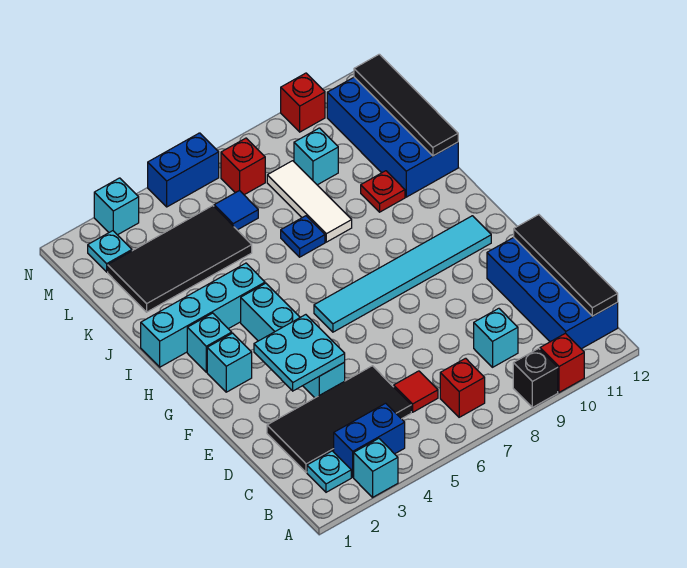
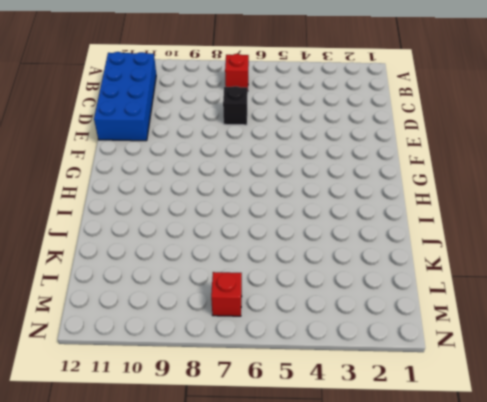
black 1x1 brick [223,86,248,125] -> black 1x1 brick moved to [513,348,558,407]
none -> cyan 1x1 brick [354,439,398,497]
none -> red 1x1 brick [540,333,584,392]
none -> cyan 1x1 plate [307,451,351,492]
none -> blue 1x2 brick [334,403,405,477]

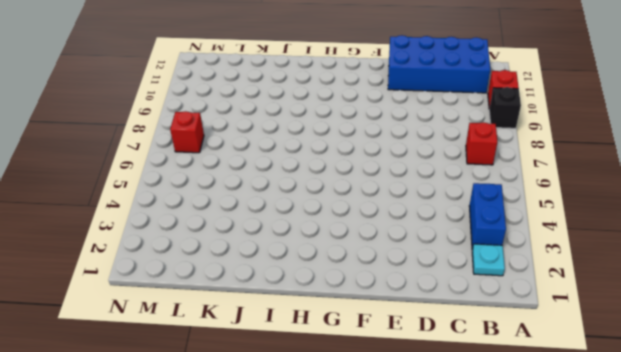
none -> cyan 1x1 brick [354,439,398,497]
none -> black 2x4 tile [267,366,411,472]
none -> red 1x1 tile [394,371,438,412]
none -> cyan 1x1 brick [474,308,518,367]

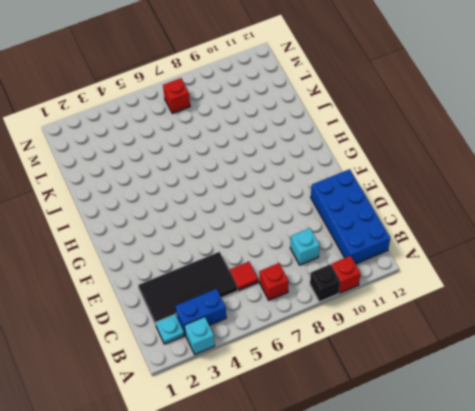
none -> cyan 1x4 brick [241,283,345,398]
none -> cyan 1x1 brick [207,333,252,392]
none -> cyan 1x6 tile [314,216,491,332]
none -> cyan 1x1 brick [187,313,232,372]

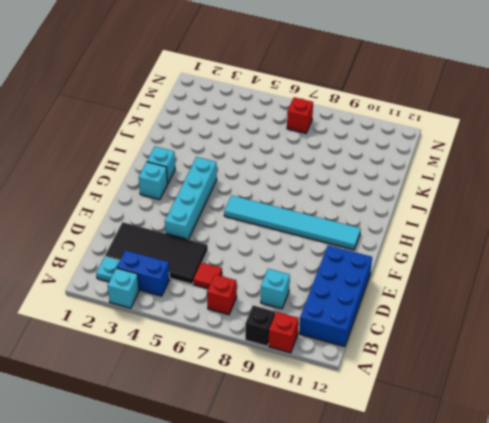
none -> cyan 1x4 brick [141,263,265,367]
none -> blue 1x1 plate [281,216,325,257]
none -> white 1x3 tile [267,161,352,242]
none -> red 1x1 plate [361,171,405,212]

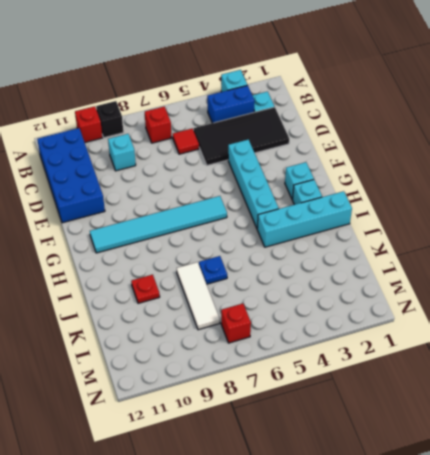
none -> blue 2x4 brick [327,77,458,197]
none -> black 2x4 tile [108,206,252,312]
none -> blue 1x1 tile [214,190,258,230]
none -> cyan 1x1 brick [294,128,338,185]

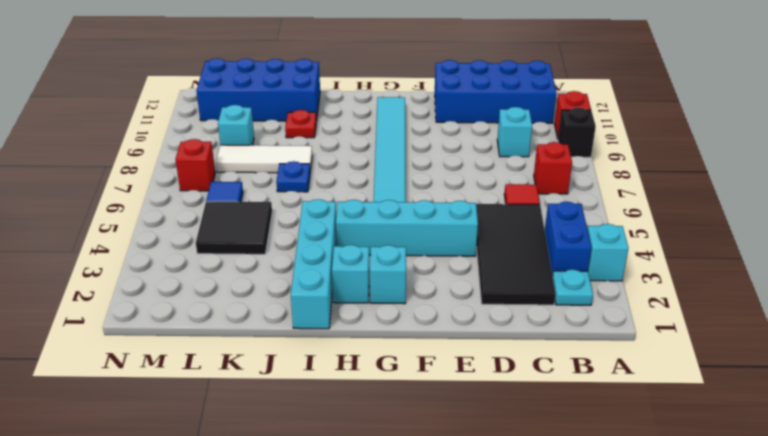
black 2x2 tile [196,202,272,254] -> black 2x4 tile [108,206,252,312]
none -> cyan 1x1 plate [88,231,132,272]
none -> cyan 1x1 brick [94,178,139,235]
none -> blue 1x2 brick [148,133,219,207]
none -> red 1x1 brick [281,73,325,132]

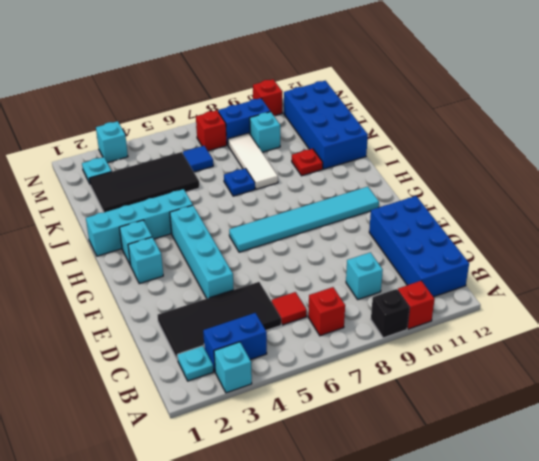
blue 1x2 brick [218,98,270,145] -> blue 1x2 brick moved to [148,133,219,207]
none -> black 1x4 tile [514,215,618,316]
none -> cyan 2x2 plate [254,315,345,391]
none -> black 1x4 tile [354,54,458,156]

